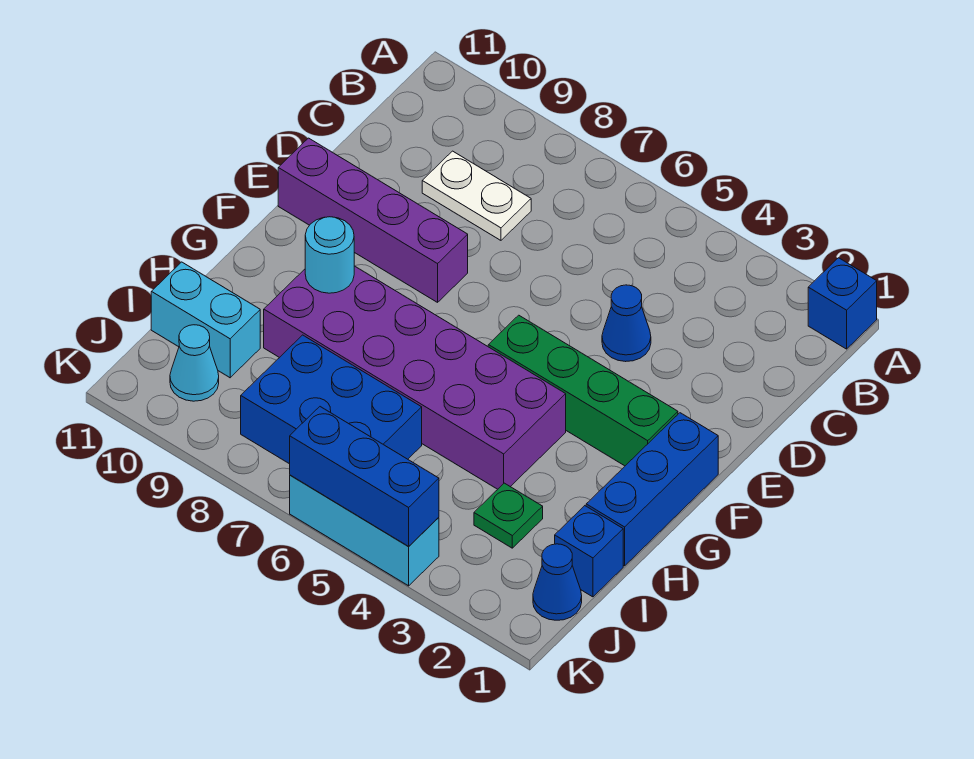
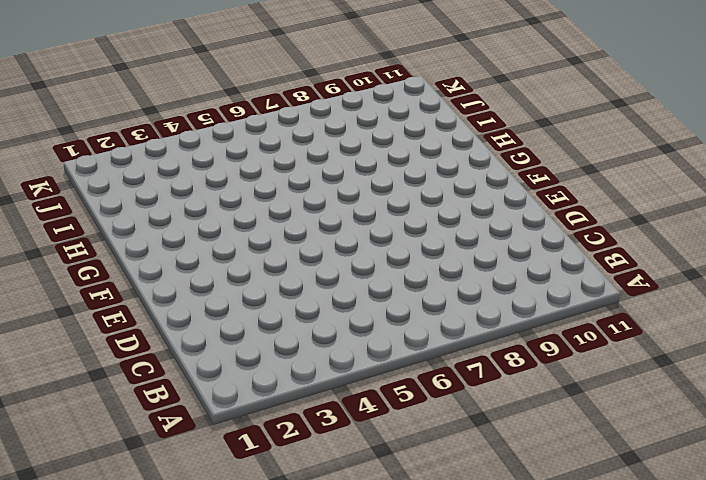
none -> blue 1x1 brick [808,258,877,349]
none -> white 1x2 plate [422,151,531,240]
none -> blue 1x1 cone [602,285,651,362]

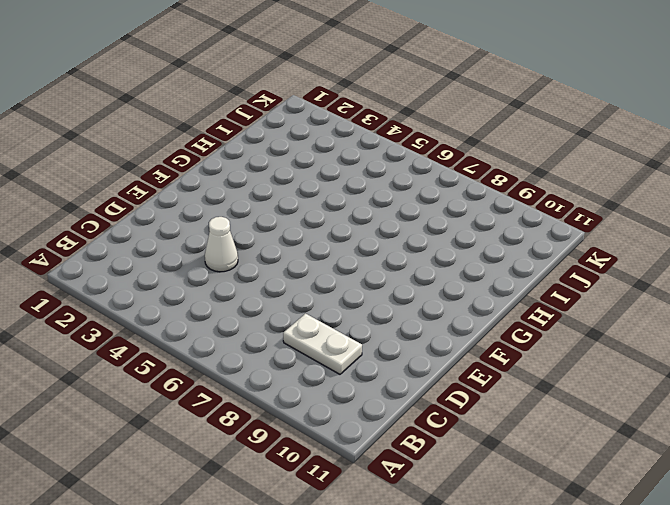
white 1x1 cone [205,217,238,272] -> blue 1x1 cone [602,285,651,362]
none -> blue 1x1 brick [808,258,877,349]
none -> purple 1x4 brick [278,138,468,302]
none -> blue 1x3 brick [586,413,718,566]

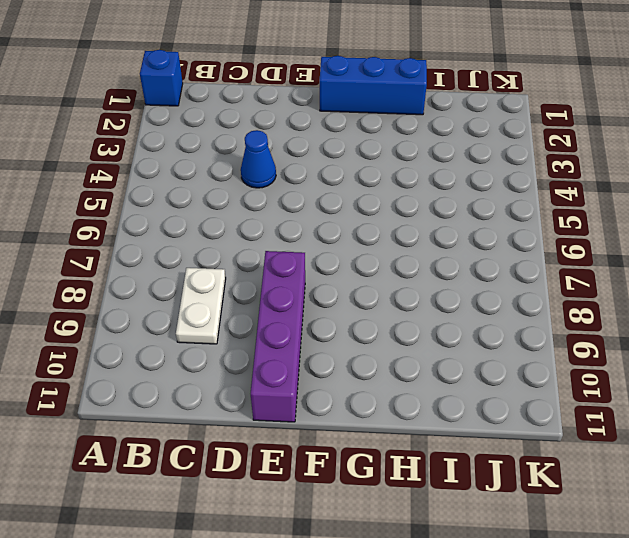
none -> green 1x4 brick [488,315,678,466]
none -> purple 2x6 brick [264,266,566,489]
none -> blue 1x1 brick [555,506,623,597]

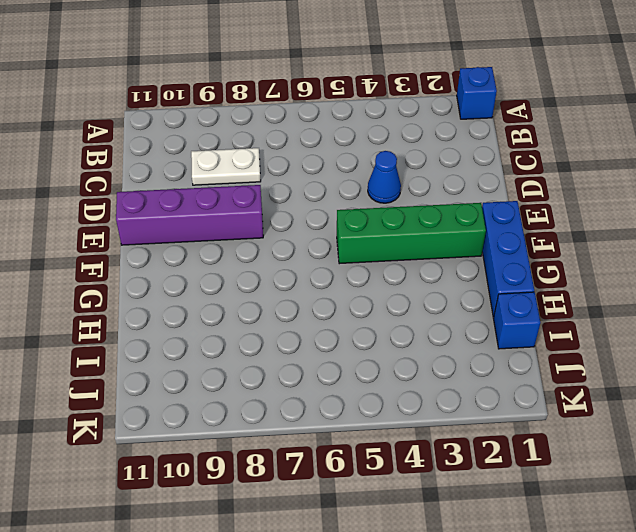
none -> purple 2x6 brick [264,266,566,489]
none -> green 1x1 plate [474,483,543,548]
none -> blue 2x3 brick [241,335,422,464]

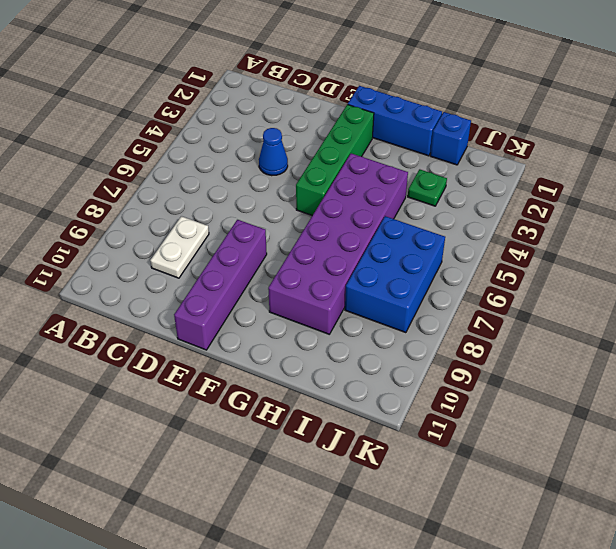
none -> blue 1x1 brick [808,258,877,349]
none -> cyan 1x2 brick [151,262,260,378]
none -> blue 1x1 cone [533,544,582,620]

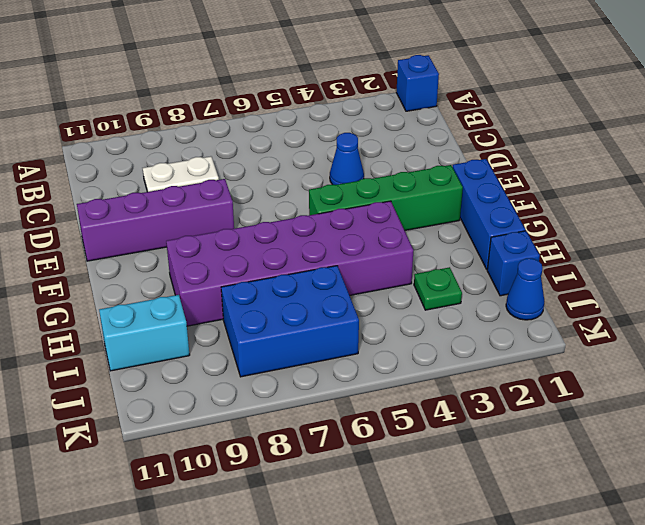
none -> cyan 1x1 cone [170,325,219,401]
none -> cyan 1x3 brick [290,475,439,586]
none -> cyan 1x1 round brick [305,217,354,293]

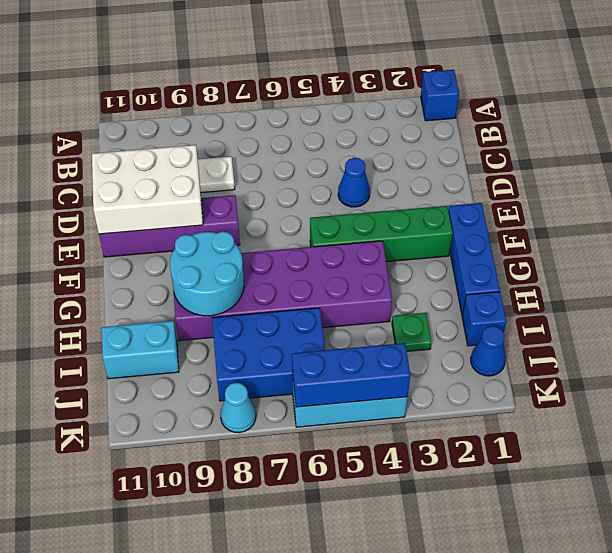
white 2x3 brick [92,145,203,234] -> none
cyan 2x2 round brick [170,232,244,316] -> cyan 1x1 round brick [305,217,354,293]
cyan 1x1 cone [220,383,256,433] -> cyan 1x1 cone moved to [170,325,219,401]

